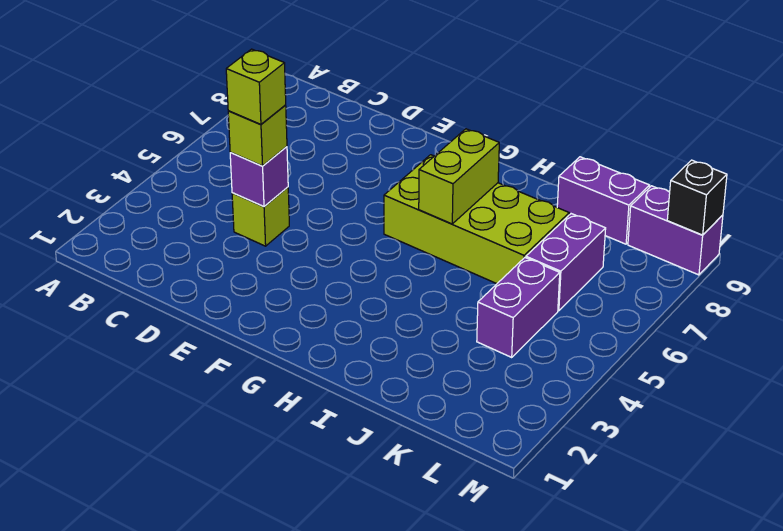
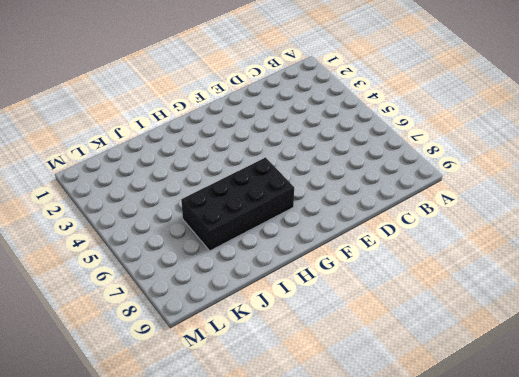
black 2x4 brick [181,157,294,251] -> lime 2x4 brick [384,155,569,284]
none -> lime 1x1 brick [232,187,289,246]
none -> purple 1x2 brick [557,157,650,244]

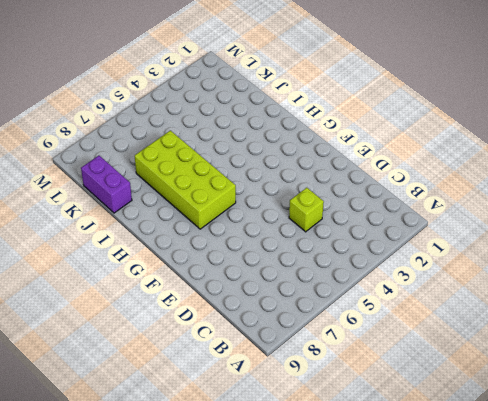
none -> purple 1x2 brick [477,258,560,357]
none -> purple 1x2 brick [526,214,606,311]

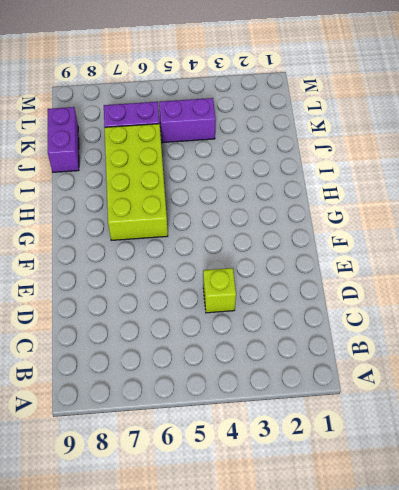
none -> purple 1x2 brick [628,186,723,275]
none -> purple 1x1 brick [230,147,288,206]

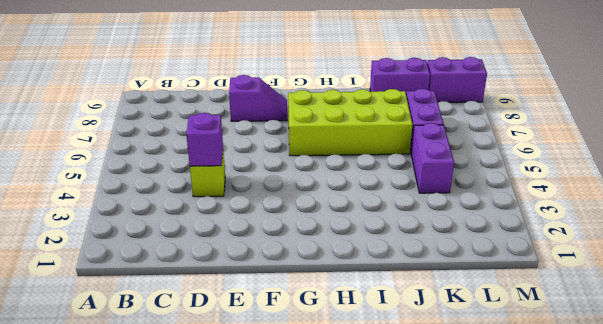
purple 1x2 slope [229,75,287,121] -> none
none -> lime 1x2 brick [419,129,499,224]
none -> black 1x1 brick [667,160,727,235]

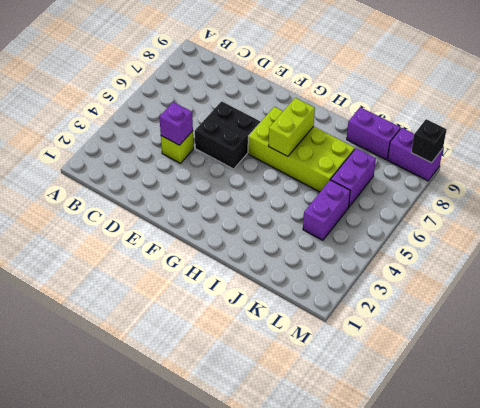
black 2x2 brick [195,101,260,169] -> none
none -> lime 1x1 brick [228,105,287,166]
none -> lime 1x1 brick [226,49,286,125]

